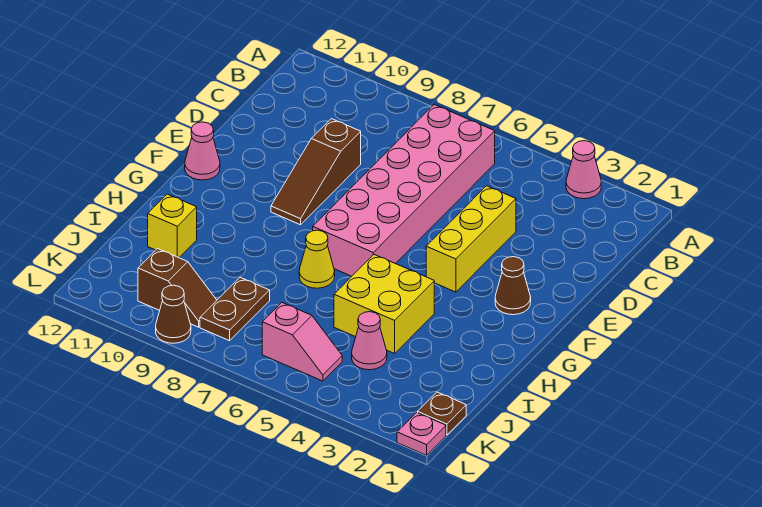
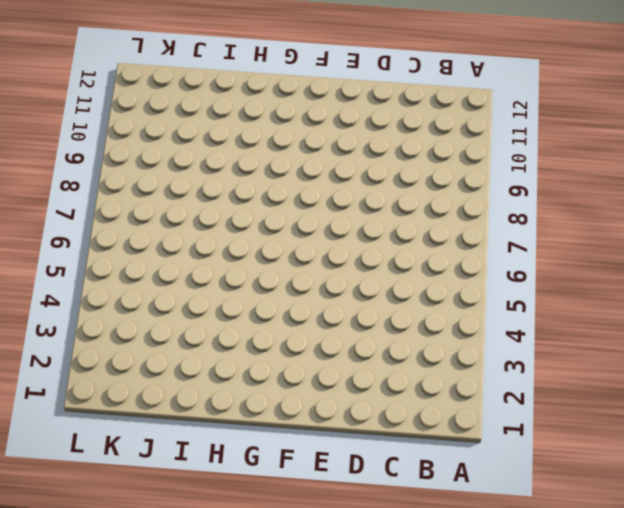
none -> pink 1x1 cone [566,141,601,199]
none -> pink 2x6 brick [313,105,495,276]
none -> yellow 1x3 brick [426,186,516,292]

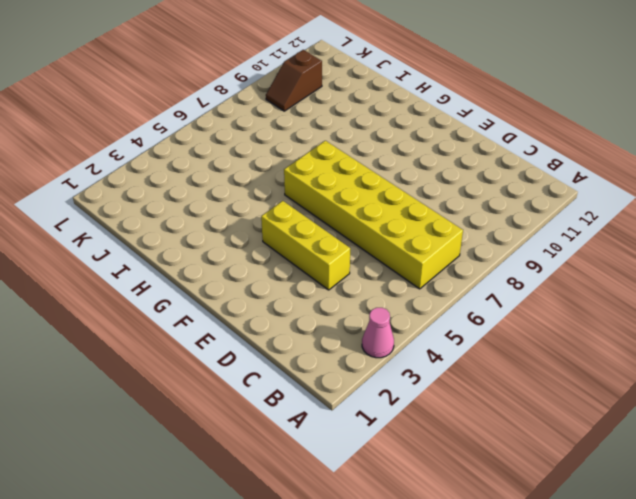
yellow 2x6 brick [284,141,463,289] -> pink 2x6 brick [313,105,495,276]
none -> brown 1x3 slope [271,119,361,225]
none -> brown 1x1 cone [495,257,531,315]
none -> pink 1x1 cone [185,122,220,180]

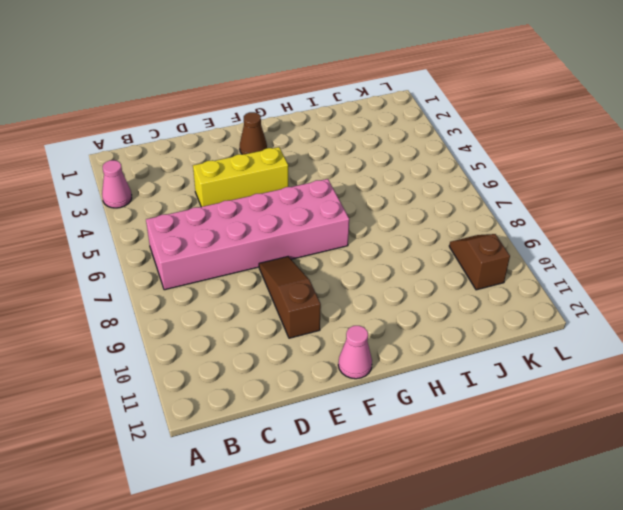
brown 1x3 slope [259,256,321,338] -> brown 1x3 slope turned to [271,119,361,225]
none -> yellow 2x2 brick [334,255,434,353]
none -> yellow 1x1 cone [299,230,335,288]
none -> yellow 1x1 brick [148,194,197,258]

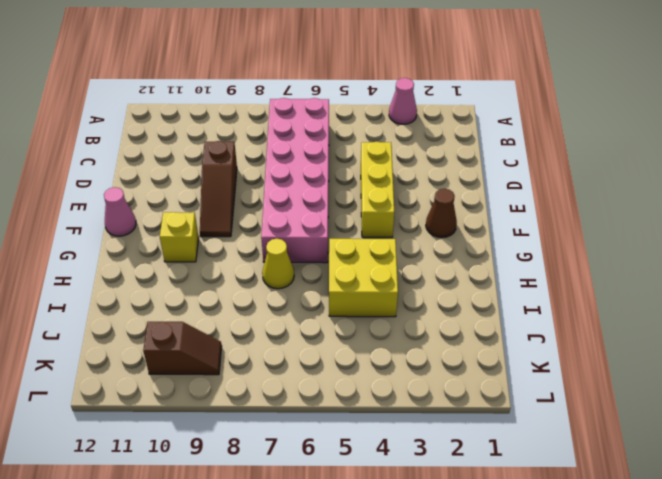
yellow 1x1 brick [160,212,199,262] -> yellow 1x1 brick moved to [148,194,197,258]
none -> pink 1x1 cone [352,312,387,370]
none -> brown 1x2 plate [200,277,270,341]
none -> brown 1x1 plate [418,392,466,435]

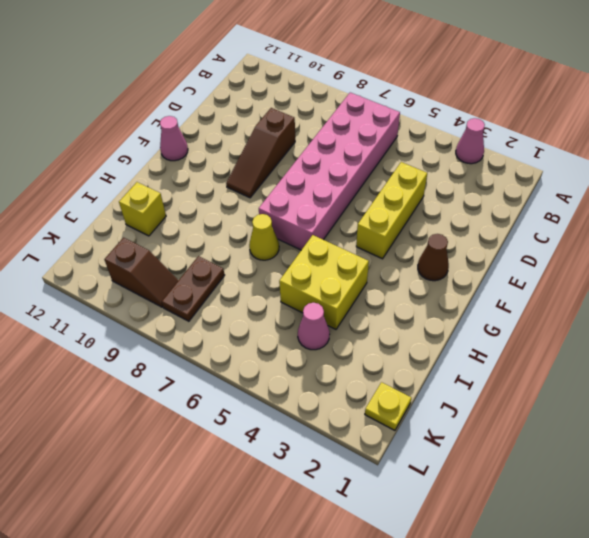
yellow 1x1 plate [365,382,411,430] -> brown 1x1 plate [418,392,466,435]
none -> pink 1x2 slope [262,302,342,381]
none -> pink 1x1 plate [397,413,446,455]
none -> brown 1x1 cone [156,285,191,343]

